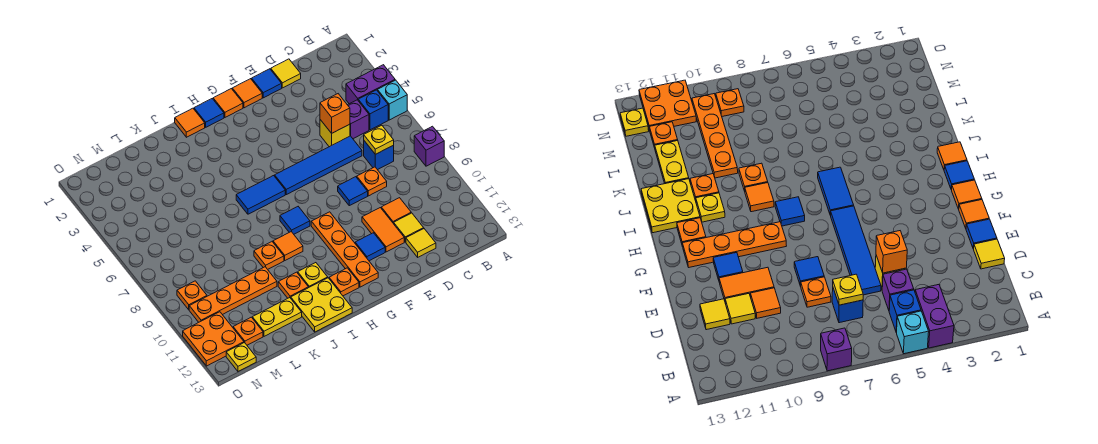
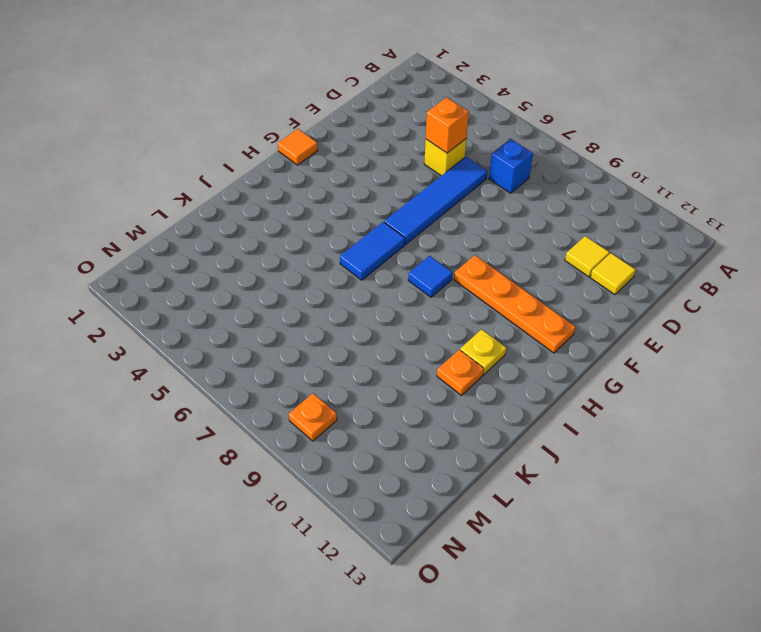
none -> purple 1x2 brick [346,65,395,104]
none -> cyan 1x1 brick [377,80,407,120]
none -> purple 1x1 brick [414,126,444,166]
none -> blue 1x1 brick [358,90,388,130]

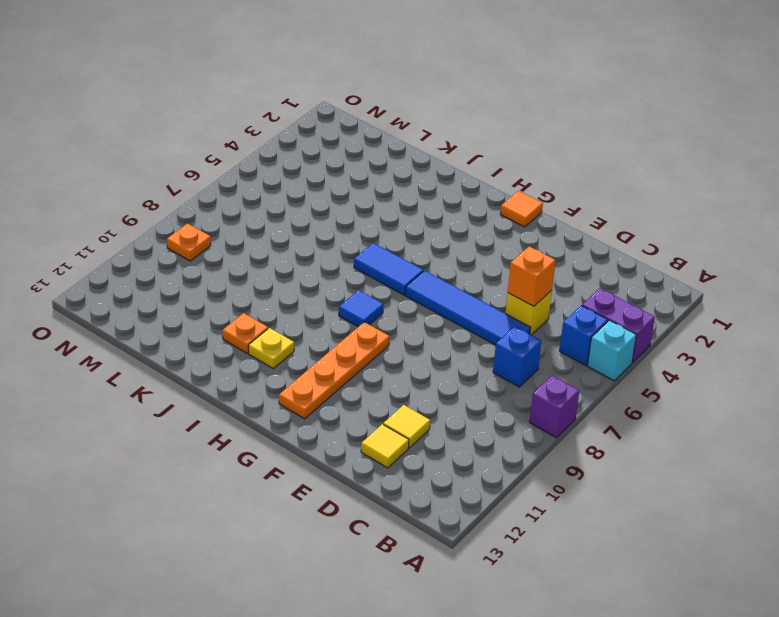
none -> purple 1x1 brick [348,100,369,139]
none -> yellow 1x1 tile [271,59,301,88]
none -> orange 1x1 plate [357,167,387,196]
none -> orange 1x1 tile [381,198,411,224]

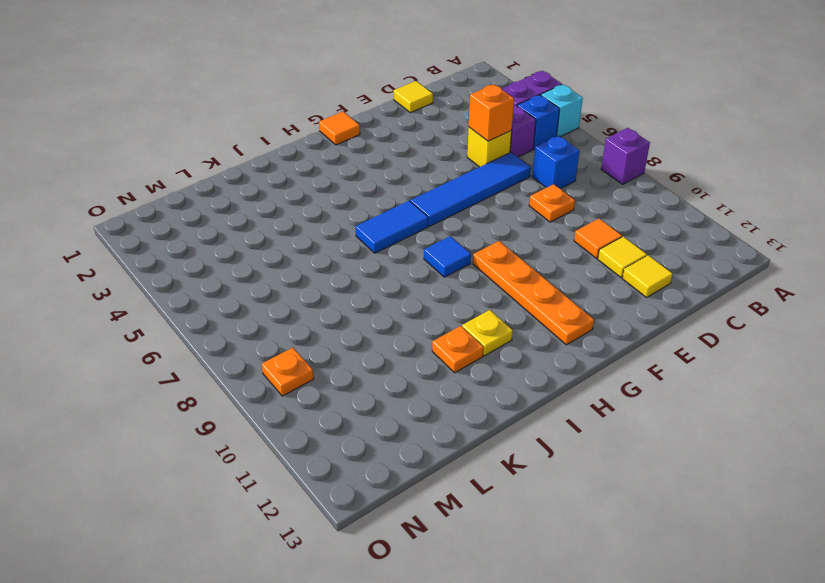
none -> blue 1x1 tile [252,69,282,98]
none -> blue 1x1 tile [338,177,368,206]
none -> orange 1x2 tile [362,208,404,252]
none -> orange 1x1 tile [232,79,262,108]

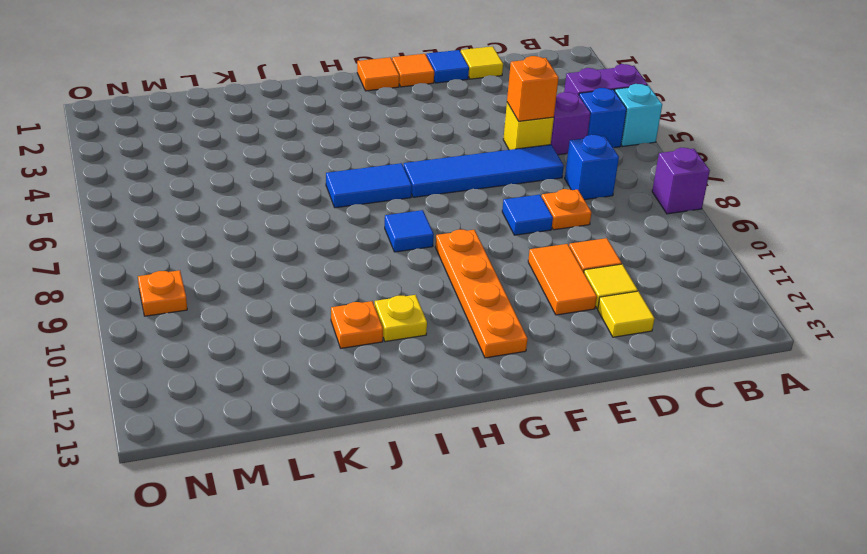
none -> blue 1x1 tile [355,233,385,261]
none -> blue 1x1 tile [194,99,224,127]
none -> orange 1x1 plate [329,268,359,296]
none -> orange 1x1 tile [175,108,205,137]

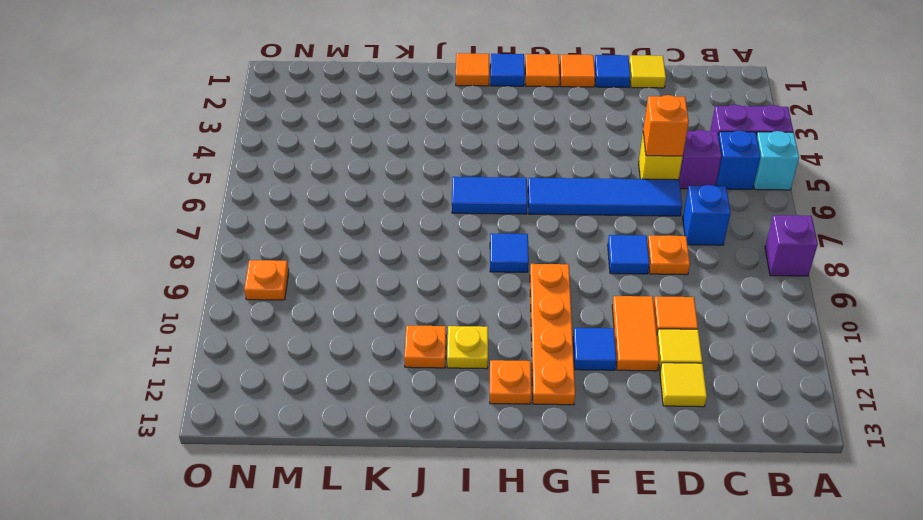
none -> orange 1x1 tile [273,232,303,260]
none -> yellow 2x2 plate [291,278,352,332]
none -> orange 1x1 plate [254,242,284,269]
none -> orange 1x4 plate [189,267,277,322]

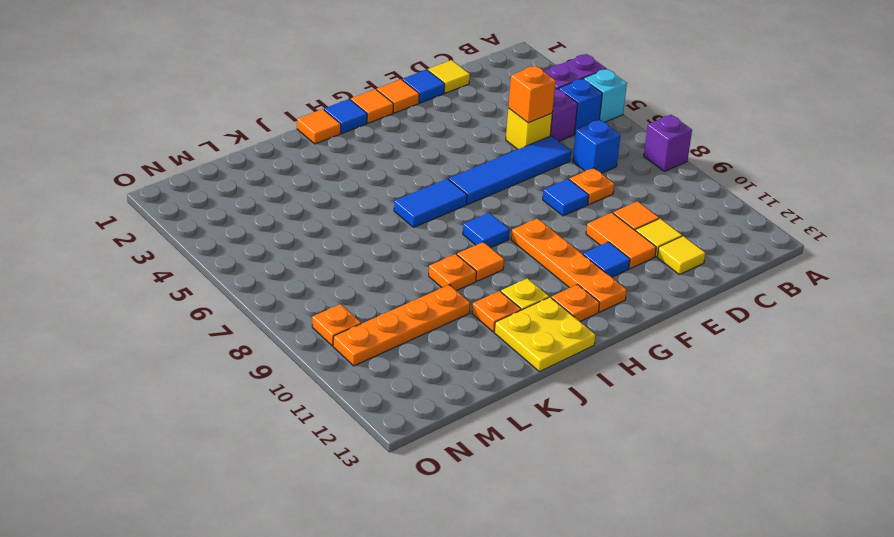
none -> yellow 1x2 plate [252,298,302,336]
none -> orange 1x1 plate [233,317,263,345]
none -> orange 2x2 plate [183,312,244,366]
none -> yellow 1x1 plate [226,343,256,371]

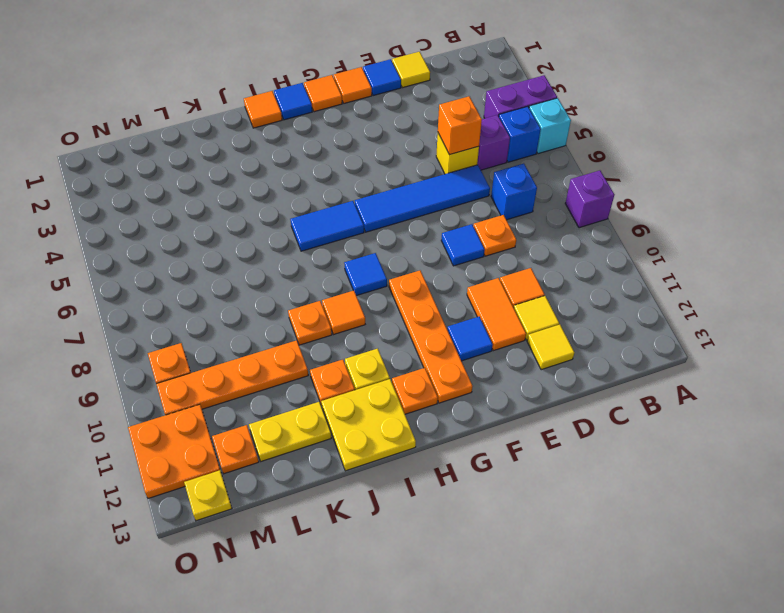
none -> yellow 1x1 plate [364,125,394,154]

